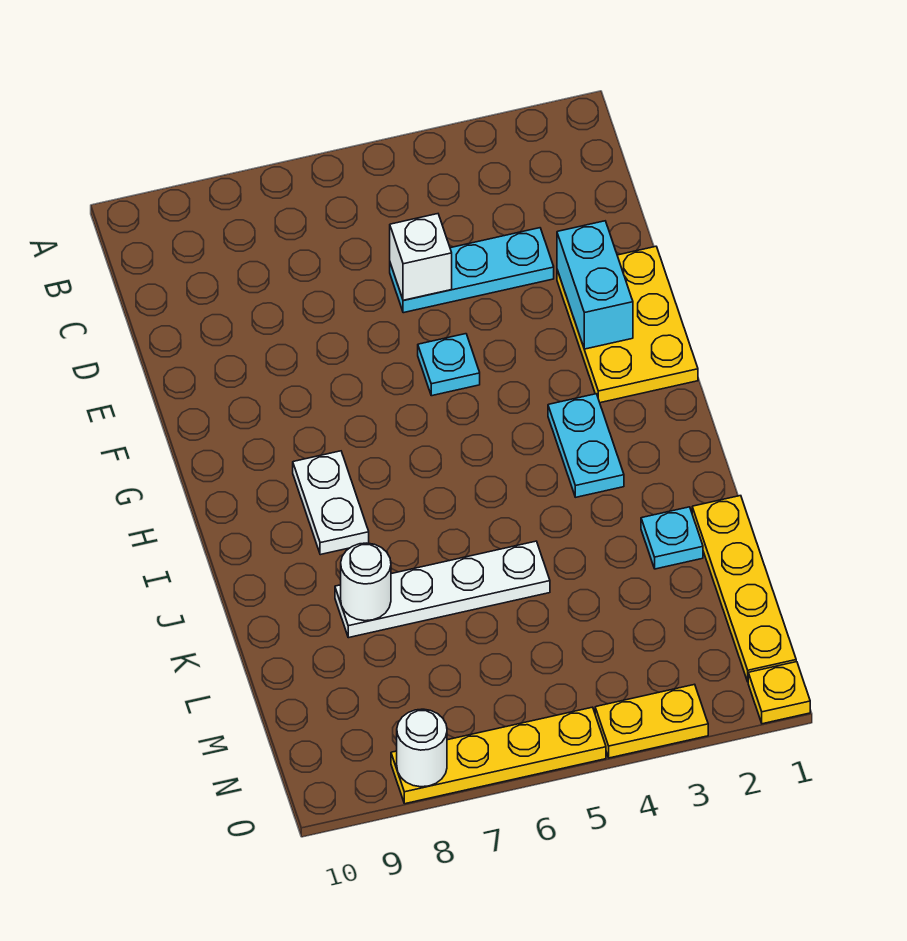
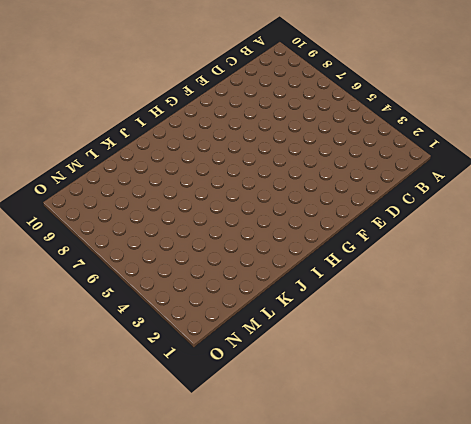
none -> cyan 1x3 plate [390,228,554,313]
none -> yellow 2x3 plate [557,246,698,403]
none -> cyan 1x1 plate [418,334,480,396]

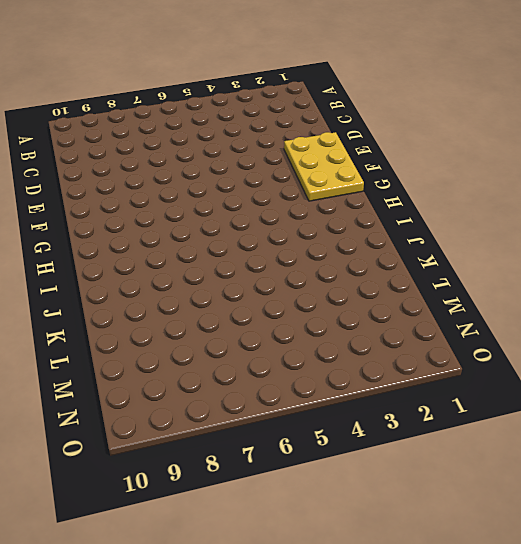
none -> cyan 1x3 plate [390,228,554,313]
none -> cyan 1x1 plate [418,334,480,396]
none -> cyan 1x2 plate [548,394,624,497]

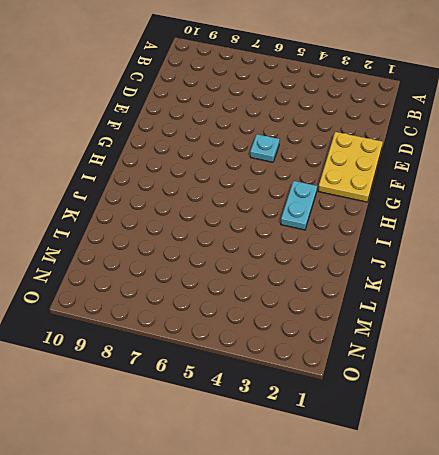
none -> cyan 1x3 plate [390,228,554,313]
none -> white 1x2 plate [293,451,369,555]
none -> yellow 1x4 plate [692,496,796,681]

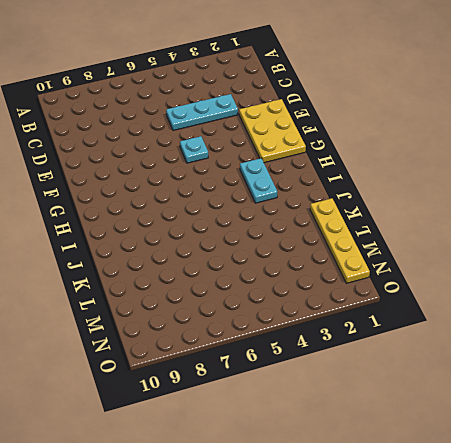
none -> white 1x2 plate [293,451,369,555]
none -> cyan 1x1 plate [641,507,703,569]
none -> white 1x4 plate [335,541,550,638]

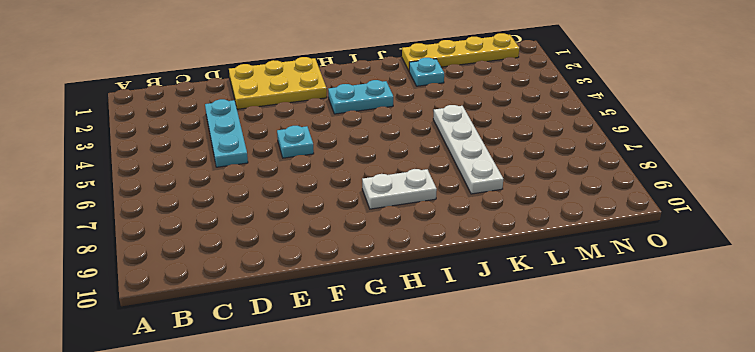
none -> yellow 1x1 plate [748,662,810,724]
none -> yellow 1x2 plate [595,684,708,758]
none -> yellow 1x4 plate [391,707,606,804]

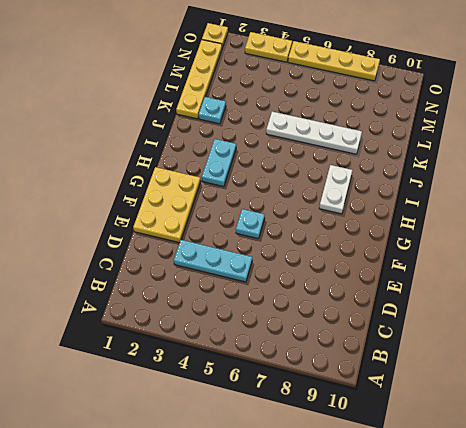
none -> white 1x1 brick [390,214,452,300]
none -> cyan 1x2 brick [557,221,633,349]
none -> white 1x1 round brick [341,543,391,621]

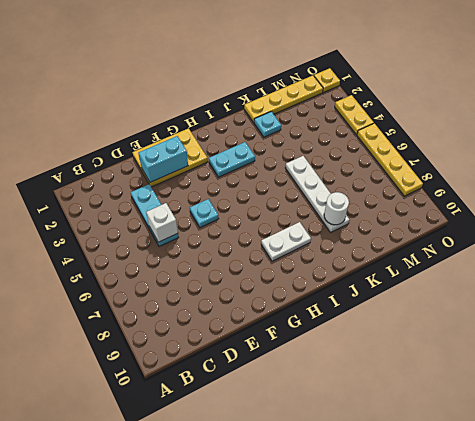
none -> white 1x1 round brick [397,709,447,787]

